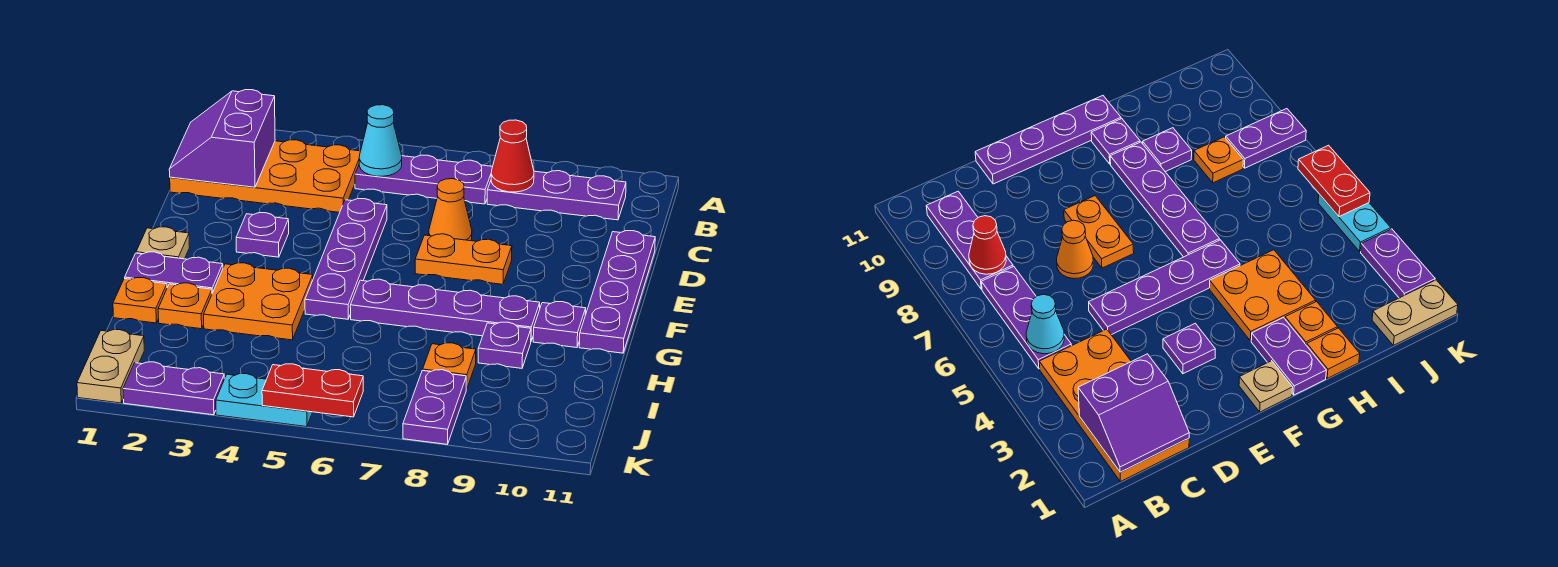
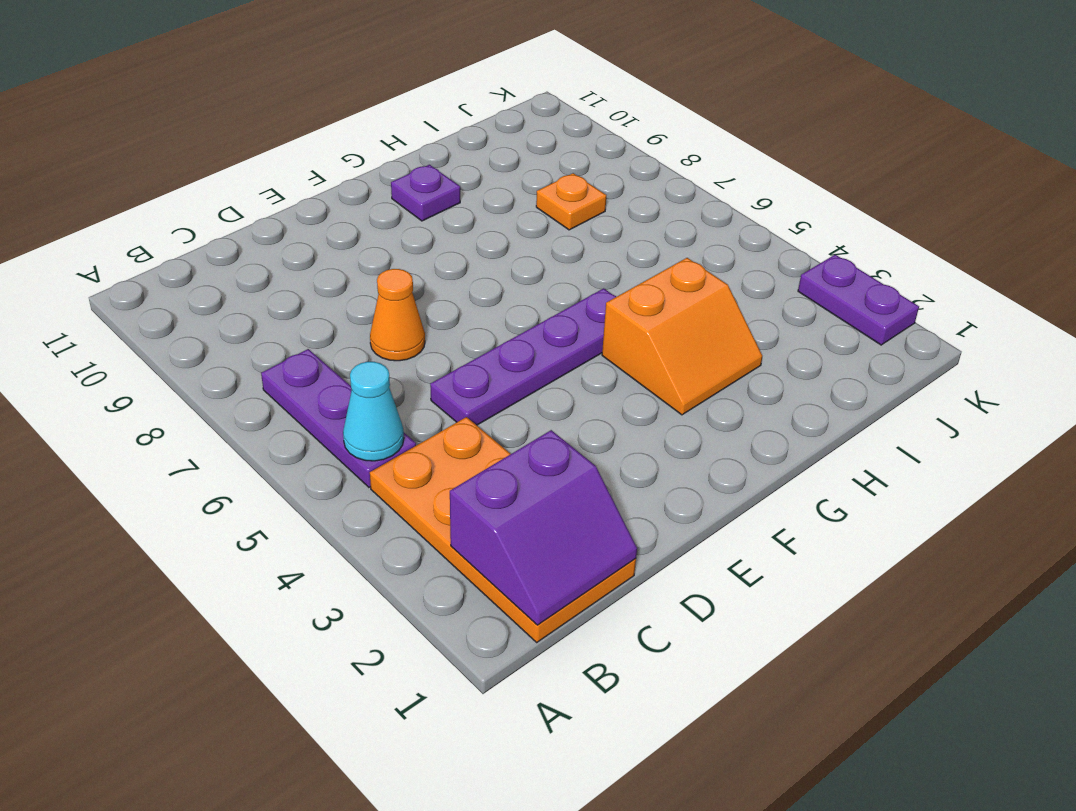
orange 2x2 slope [602,258,762,415] -> orange 2x2 plate [204,263,313,340]
none -> purple 1x3 plate [487,171,626,220]
none -> purple 1x4 plate [579,231,655,353]
none -> purple 1x1 plate [236,213,289,257]

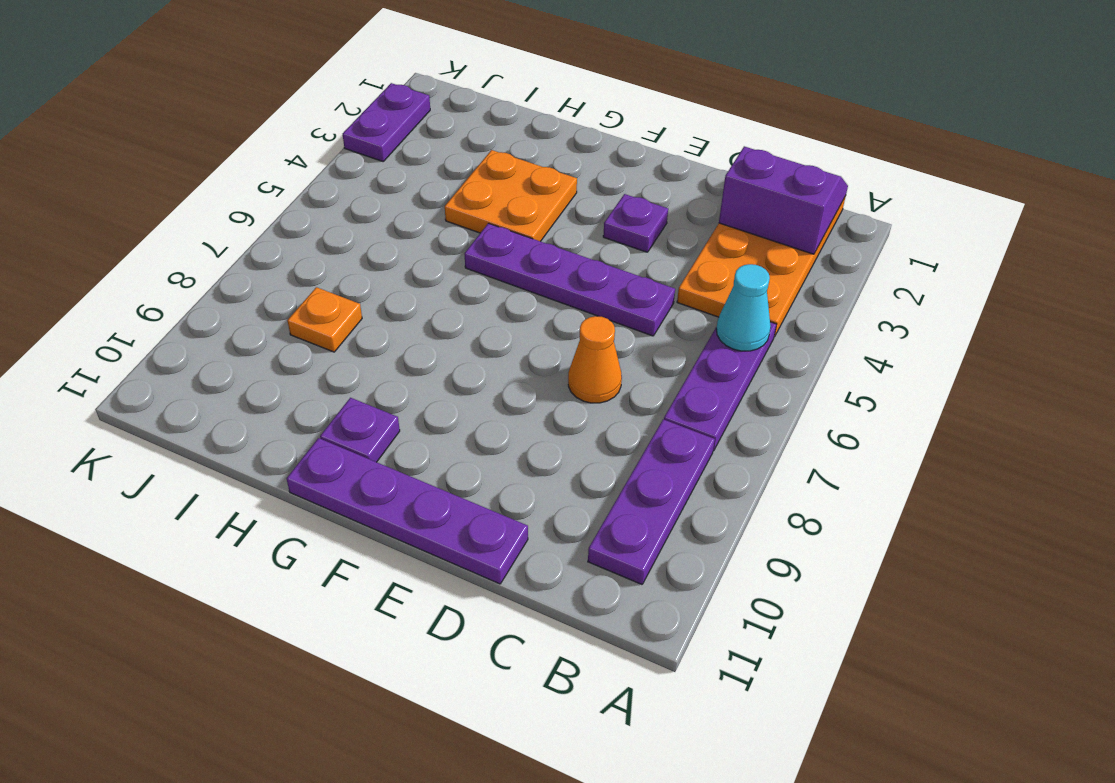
none -> orange 1x2 plate [415,234,512,284]
none -> tan 1x1 plate [136,227,189,259]
none -> purple 1x2 plate [125,252,223,293]

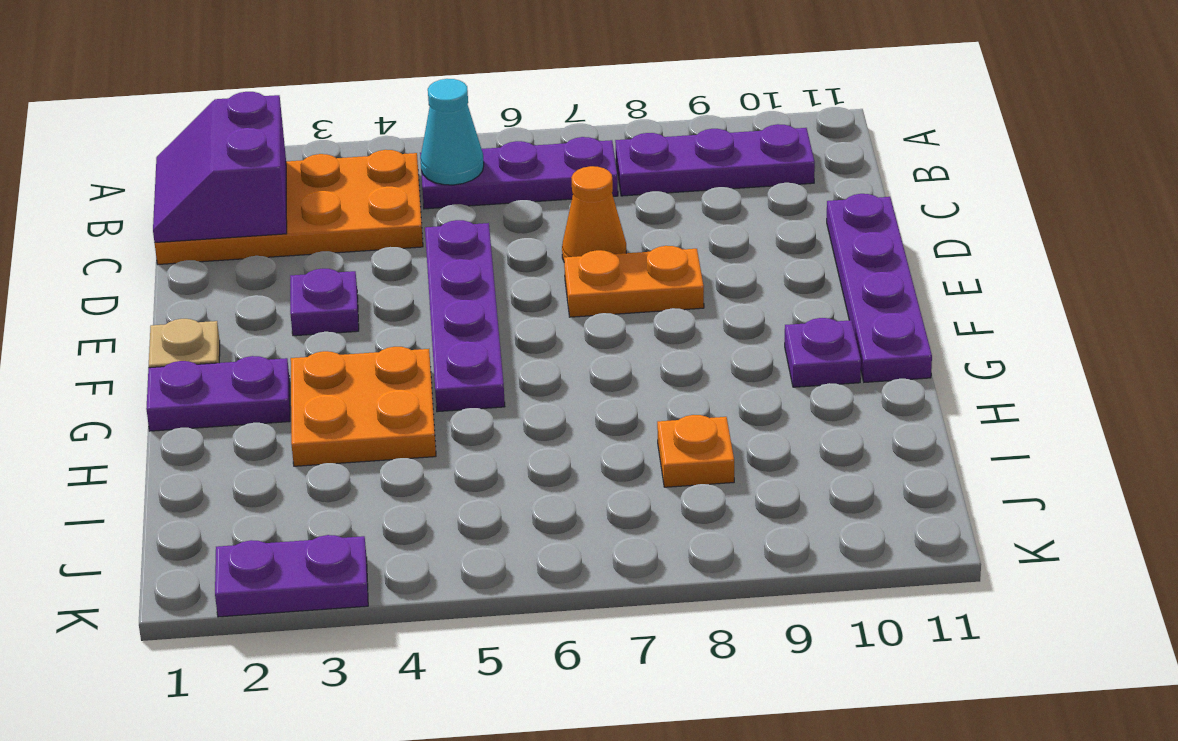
none -> purple 1x4 plate [350,279,540,341]
none -> orange 1x1 plate [113,278,167,323]
none -> orange 1x1 plate [158,283,212,329]

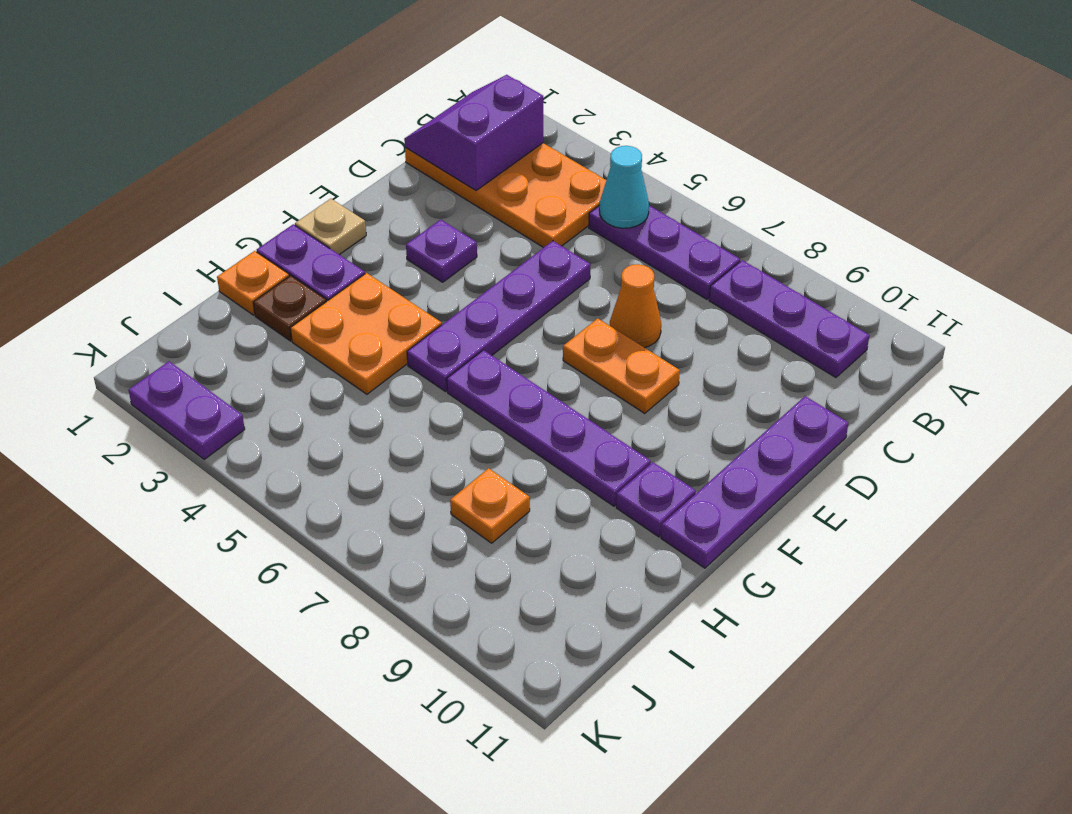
brown 1x1 plate [253,276,326,341] -> orange 1x1 plate [158,283,212,329]
none -> purple 1x1 plate [478,322,531,368]
none -> tan 1x2 plate [77,330,144,403]
none -> purple 1x2 plate [403,370,466,444]

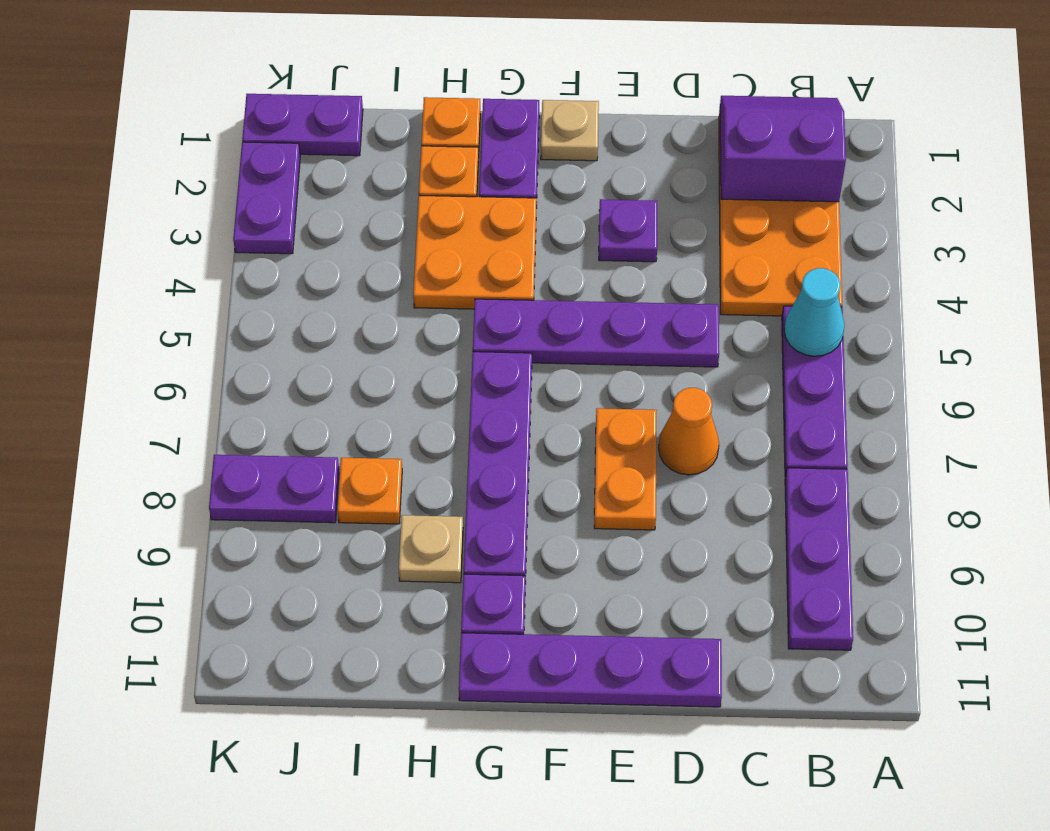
tan 1x1 plate [399,515,463,583] -> purple 1x1 plate [478,322,531,368]
purple 1x2 plate [242,94,363,156] -> tan 1x2 plate [77,330,144,403]
none -> cyan 1x2 plate [216,374,312,427]
none -> red 1x1 cone [491,120,534,192]
none -> red 1x2 plate [262,364,363,417]

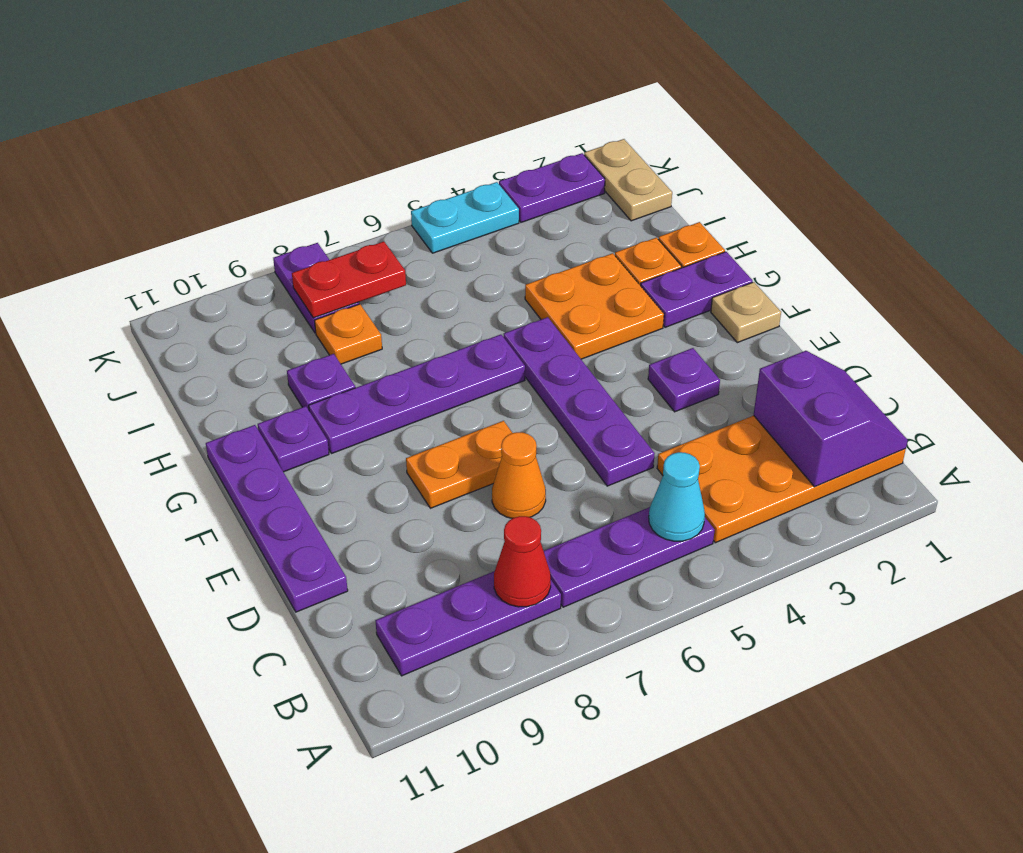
red 1x2 plate [292,241,406,318] -> red 1x2 plate moved to [262,364,363,417]

